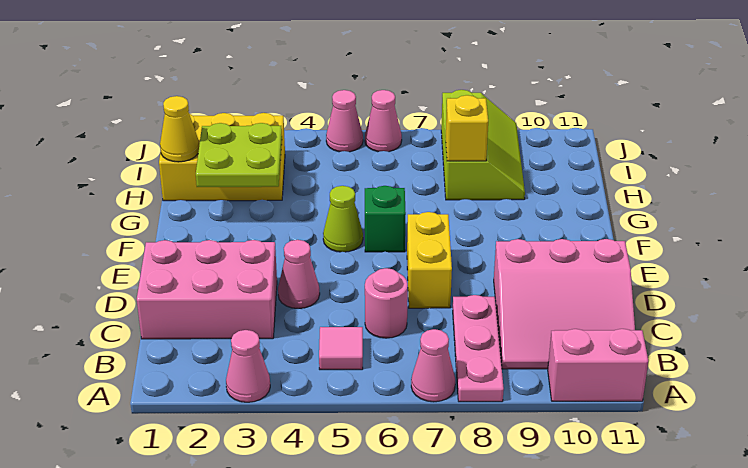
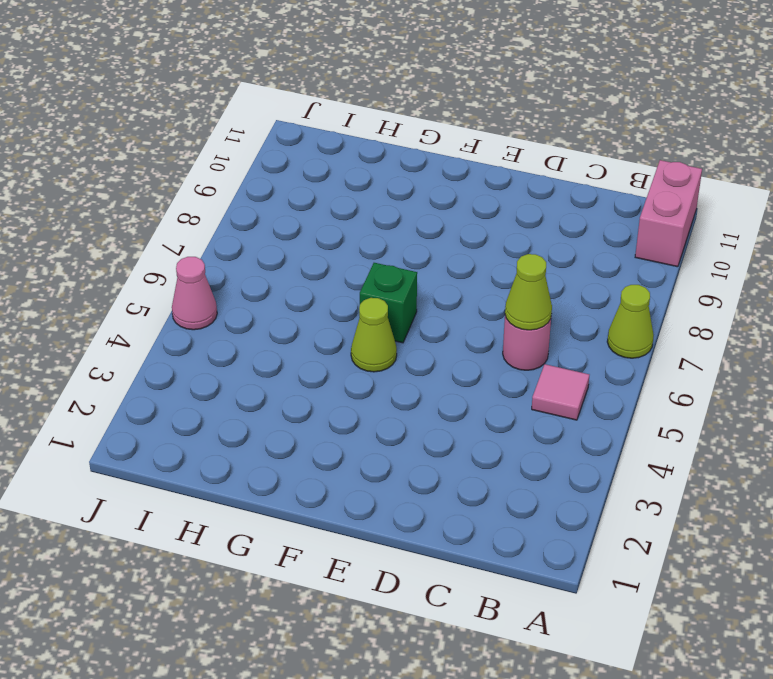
lime 1x1 cone [607,285,654,358] -> pink 1x1 cone [411,329,455,402]
lime 1x1 cone [505,254,552,330] -> none
none -> pink 1x1 cone [226,330,270,402]
none -> pink 1x3 plate [453,295,504,402]
none -> pink 3x3 slope [494,239,635,369]

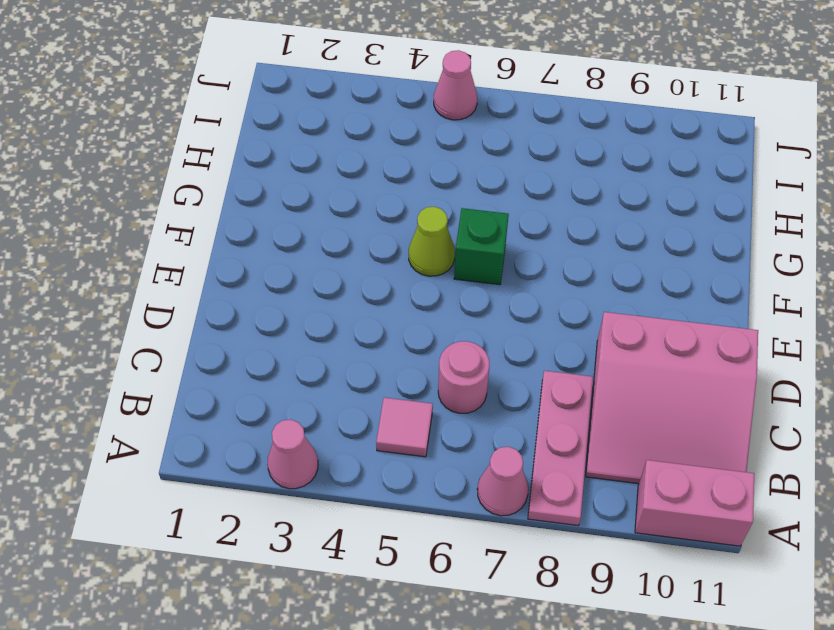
none -> pink 2x3 brick [137,240,277,339]
none -> pink 1x1 cone [278,240,320,309]
none -> yellow 1x2 brick [407,212,452,308]

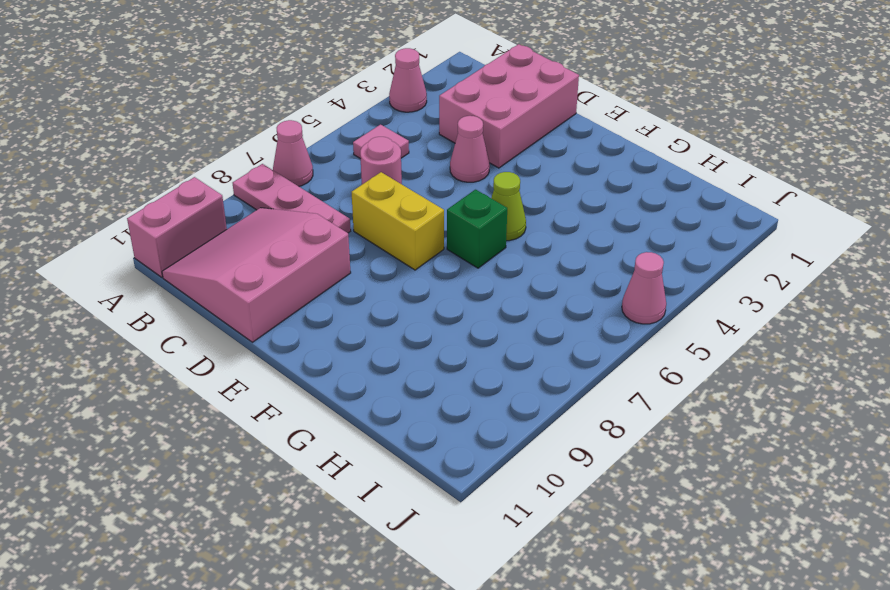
none -> yellow 2x3 brick [159,113,285,201]
none -> lime 2x3 slope [441,90,525,200]
none -> pink 1x1 cone [365,90,402,152]

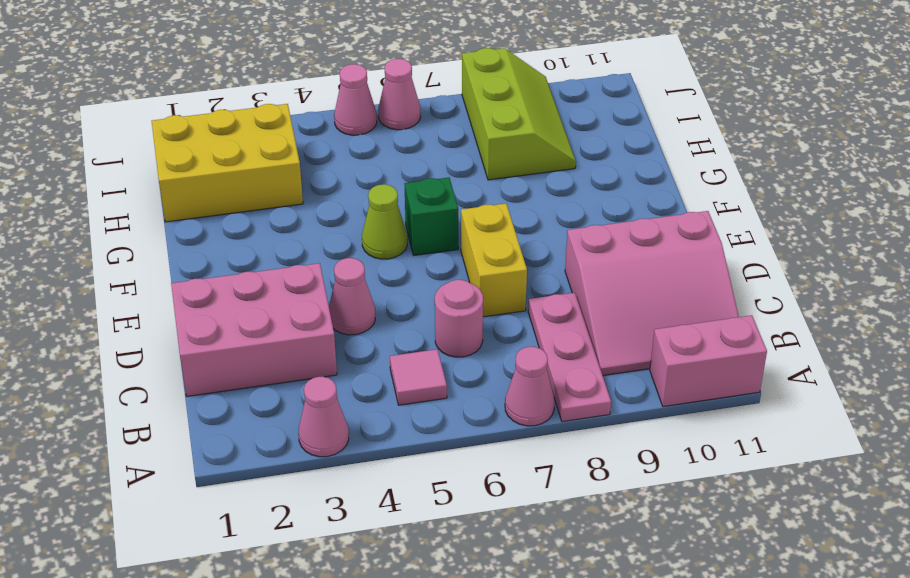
none -> lime 2x2 plate [196,123,282,187]
none -> yellow 1x1 cone [160,96,199,162]
none -> yellow 1x1 brick [446,95,488,161]

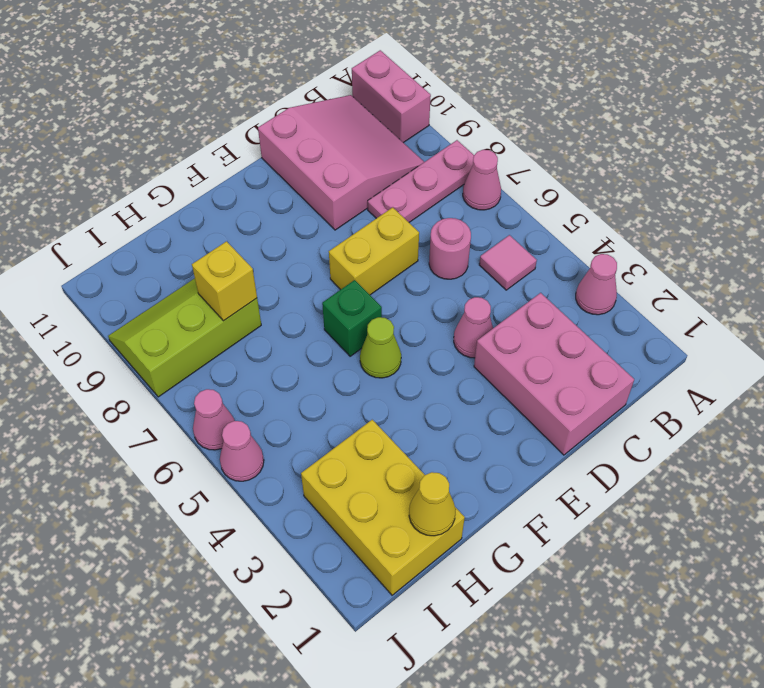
none -> lime 2x2 plate [196,123,282,187]

